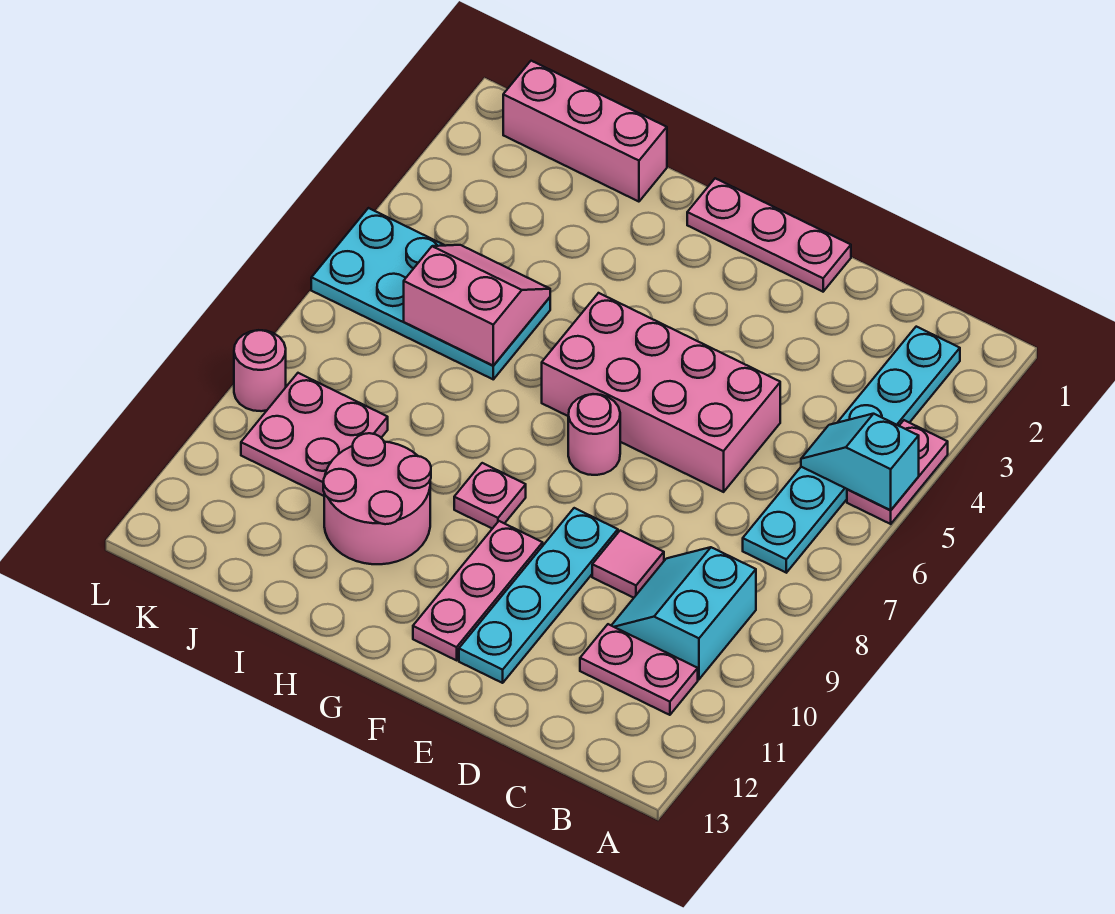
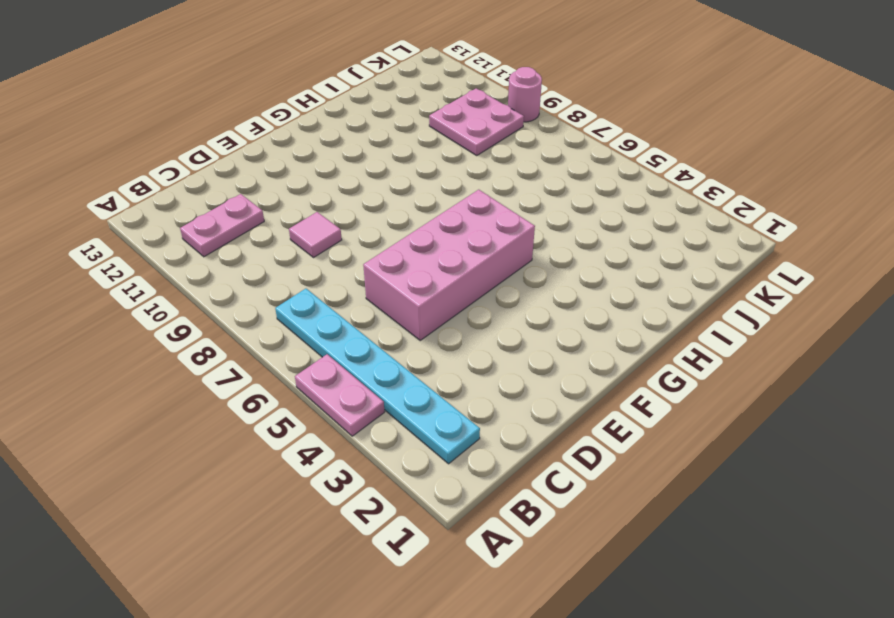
none -> cyan 2x2 slope [611,547,756,679]
none -> pink 1x3 plate [687,178,851,292]
none -> cyan 1x4 plate [459,508,618,683]

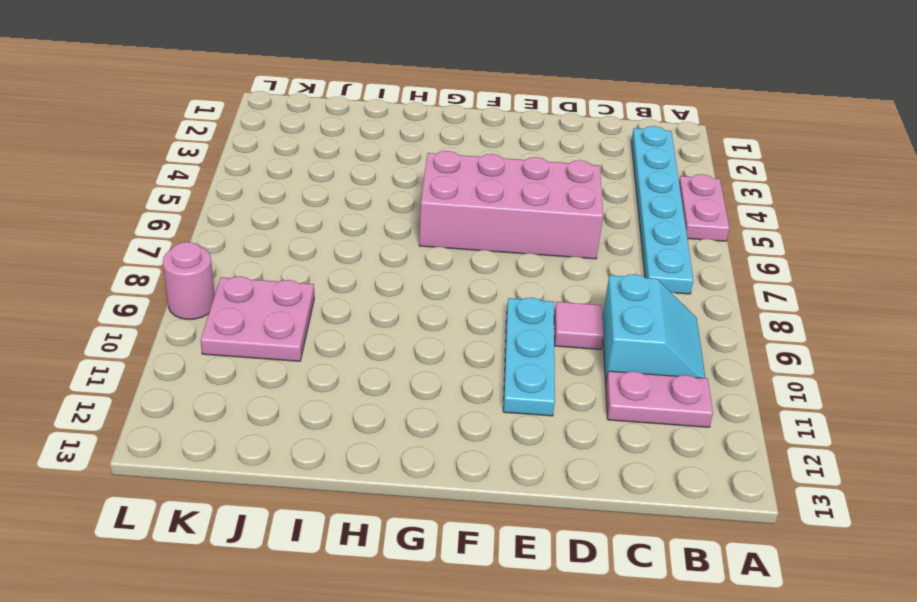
cyan 2x2 slope [603,274,705,382] -> cyan 2x2 slope turned to [611,547,756,679]
cyan 1x3 plate [503,297,555,416] -> cyan 1x4 plate [459,508,618,683]
none -> pink 1x3 plate [687,178,851,292]
none -> pink 1x1 round brick [568,394,620,475]
none -> pink 1x3 plate [413,521,543,660]

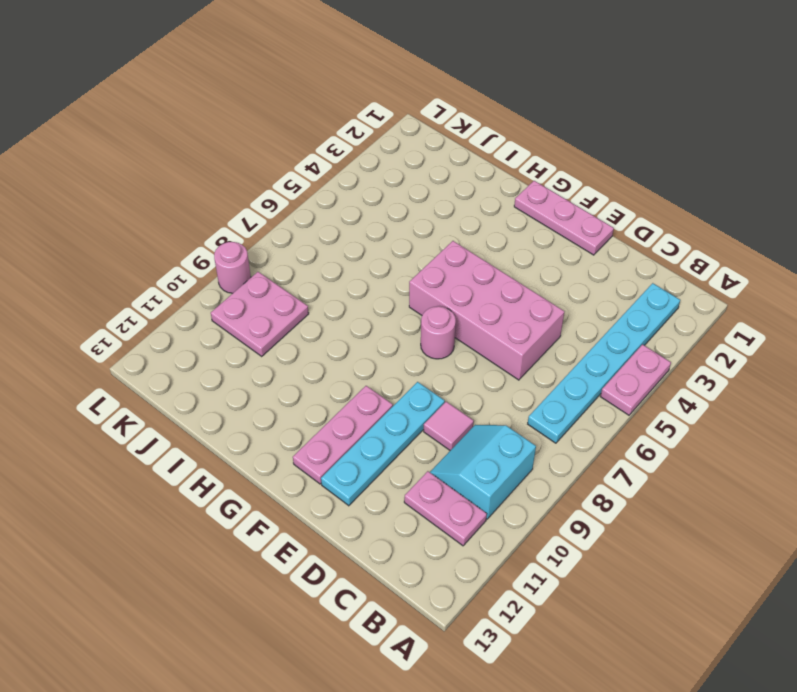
none -> pink 1x1 plate [454,463,526,529]
none -> pink 2x2 round brick [323,433,431,564]
none -> pink 1x3 brick [503,61,667,202]

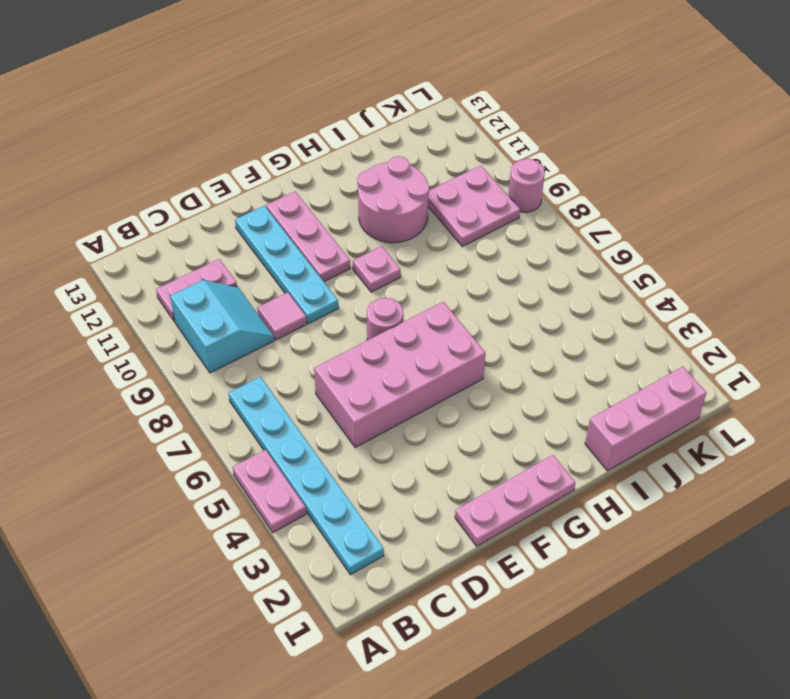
none -> cyan 2x4 plate [311,208,550,379]
none -> cyan 1x2 slope [801,414,919,510]
none -> pink 2x2 slope [404,245,550,366]

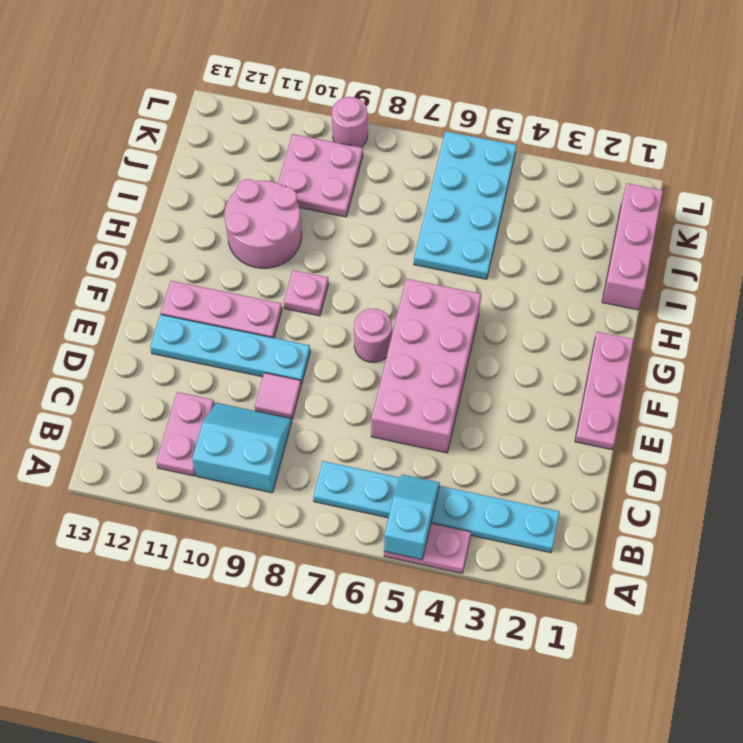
none -> pink 2x2 slope [404,245,550,366]

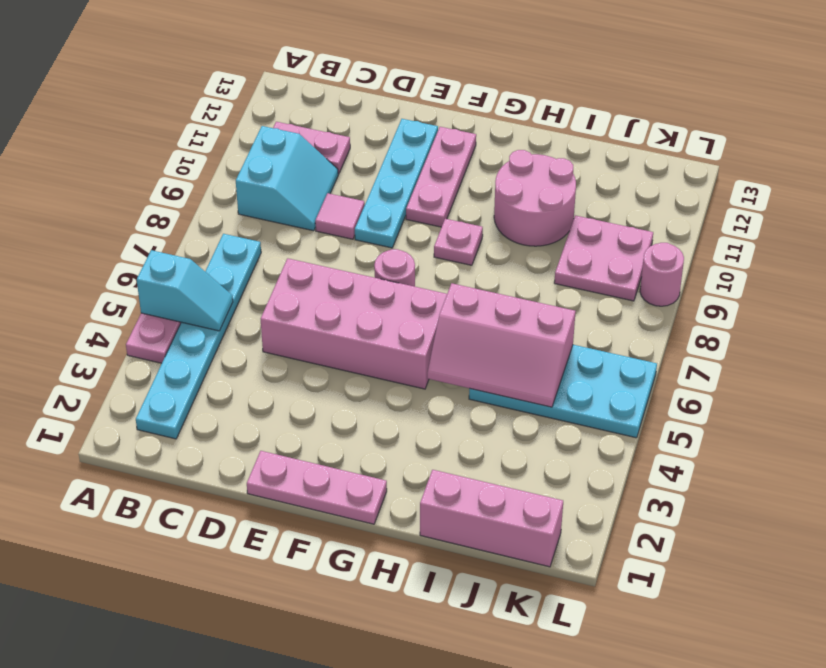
pink 2x3 slope [427,283,576,407] -> pink 2x2 slope [404,245,550,366]

